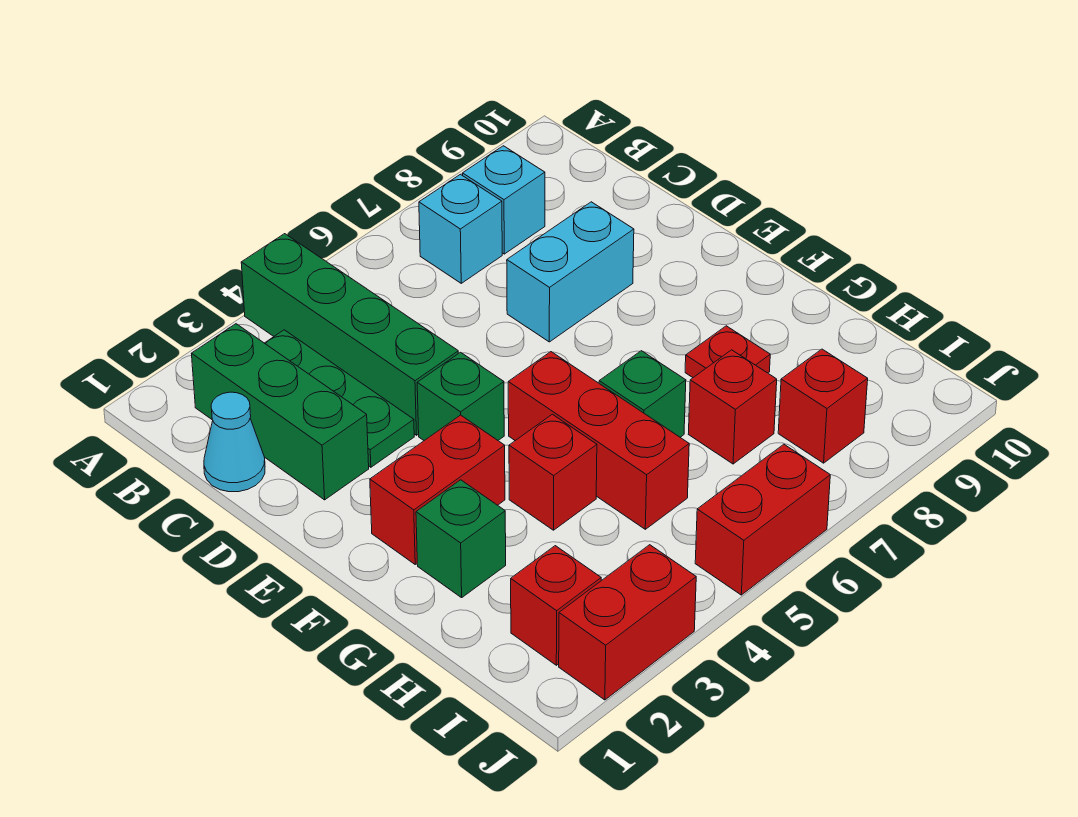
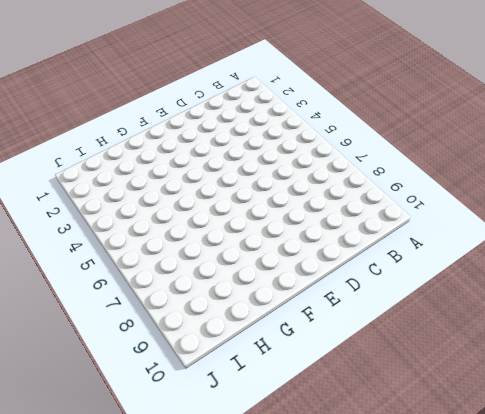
none -> green 1x4 brick [241,234,458,435]
none -> green 1x3 brick [192,324,369,500]
none -> green 1x3 plate [265,330,414,467]

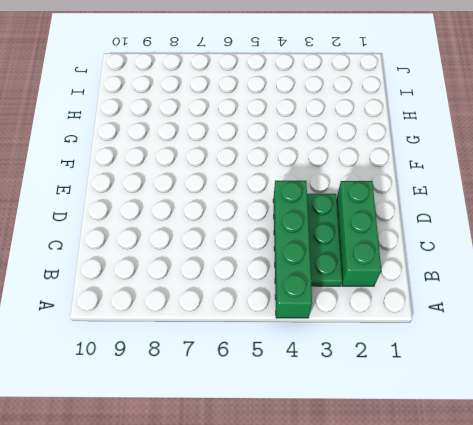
none -> cyan 1x1 brick [419,174,502,283]
none -> cyan 1x1 brick [462,146,545,254]
none -> cyan 1x1 cone [204,392,265,492]

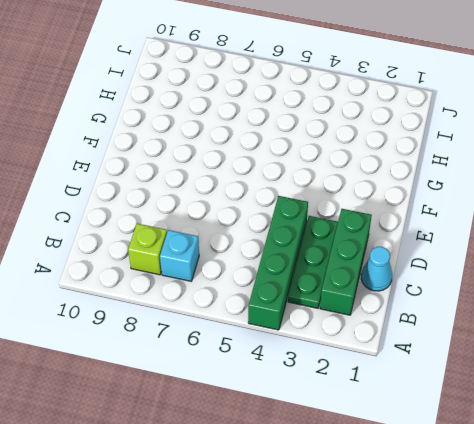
lime 1x1 brick [128,224,167,275] -> cyan 1x1 brick [462,146,545,254]
none -> cyan 1x2 brick [507,202,634,342]
none -> green 1x1 brick [417,352,504,440]
none -> red 1x2 brick [370,415,505,564]

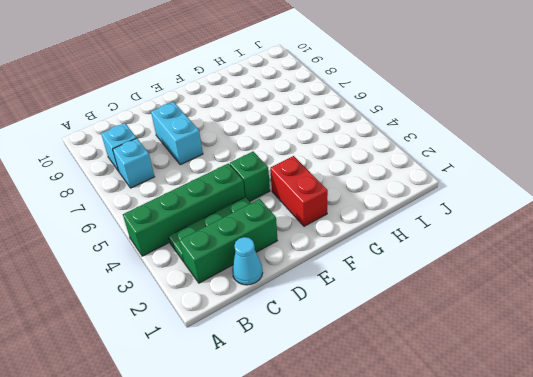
none -> red 1x3 brick [508,352,689,529]
none -> green 1x1 brick [416,480,506,598]
none -> red 1x1 brick [509,414,597,530]

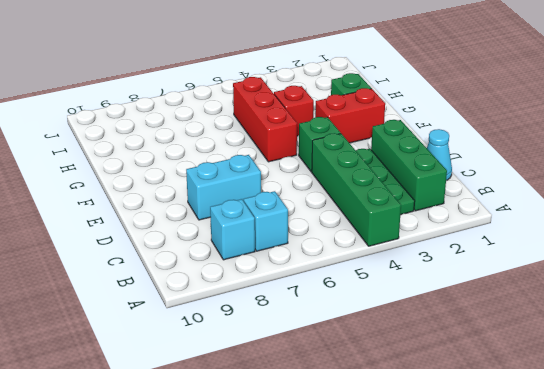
none -> green 1x1 brick [599,351,686,437]
none -> red 1x1 plate [685,326,770,377]
none -> red 1x1 brick [689,350,777,464]

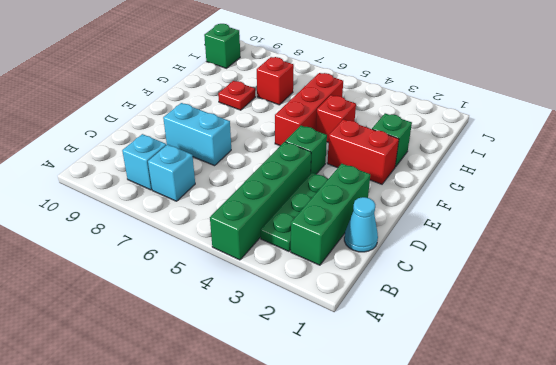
green 1x1 brick [204,24,240,68] -> green 1x1 brick moved to [599,351,686,437]
none -> red 1x1 brick [511,546,601,665]
none -> red 1x1 brick [778,349,868,463]
none -> red 1x2 brick [559,545,696,700]

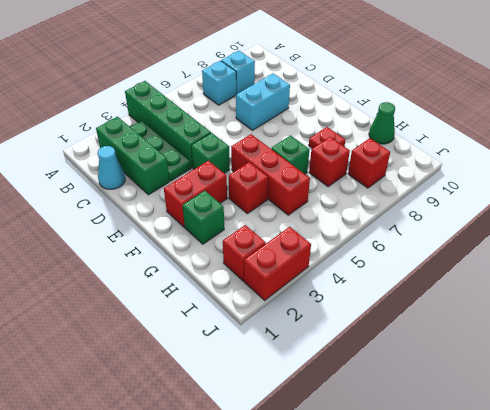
green 1x1 cone [369,102,395,144] -> none
none -> red 1x2 brick [695,444,830,595]

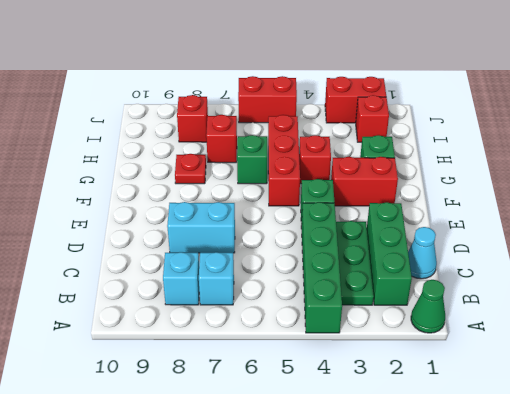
green 1x1 cone [411,280,445,333] -> none

